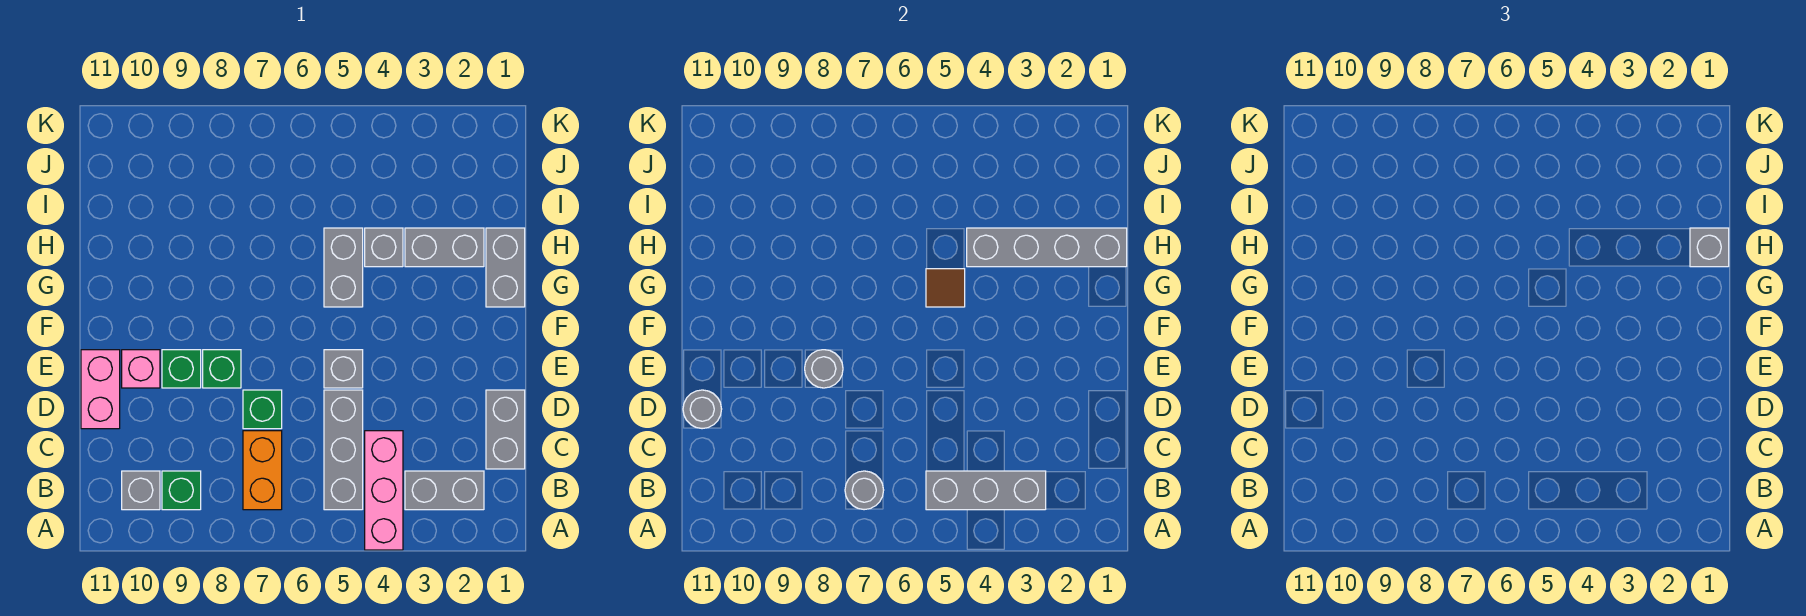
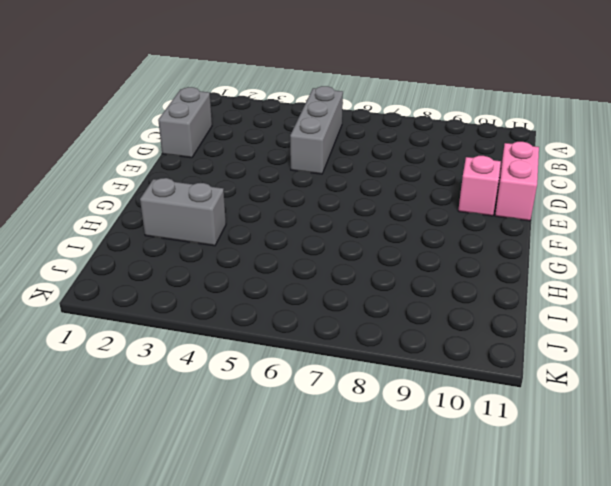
none -> pink 1x3 brick [365,431,403,550]
none -> grey 1x2 brick [405,471,484,510]
none -> orange 1x2 brick [243,431,282,510]

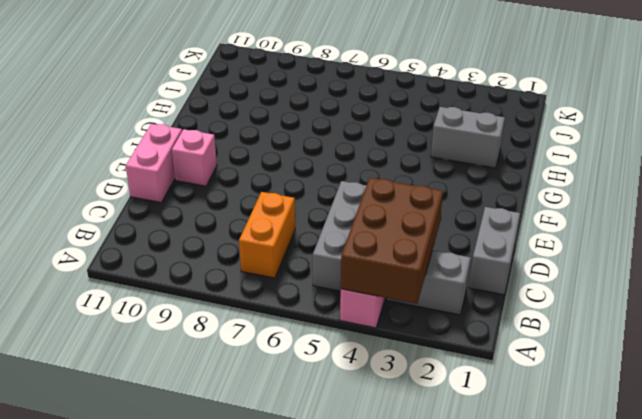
brown 2x3 brick [341,178,443,304] -> grey 1x3 brick [926,471,1046,510]
none -> green 1x1 brick [162,471,201,510]
none -> grey 1x1 brick [122,471,160,510]
none -> green 1x1 brick [243,390,282,429]

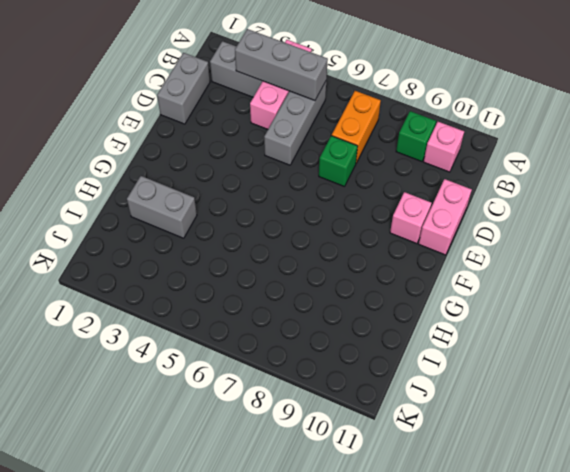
pink 1x1 brick [424,122,464,172] -> grey 1x1 brick [122,471,160,510]
none -> grey 1x1 brick [324,350,363,388]
none -> green 1x1 brick [203,350,241,388]
none -> green 1x1 brick [162,350,201,388]

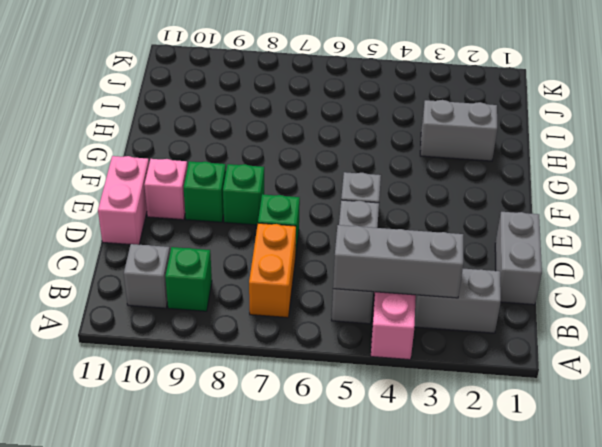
none -> grey 1x2 brick [486,228,525,307]
none -> grey 1x2 brick [324,228,363,307]
none -> grey 1x1 brick [365,228,403,267]

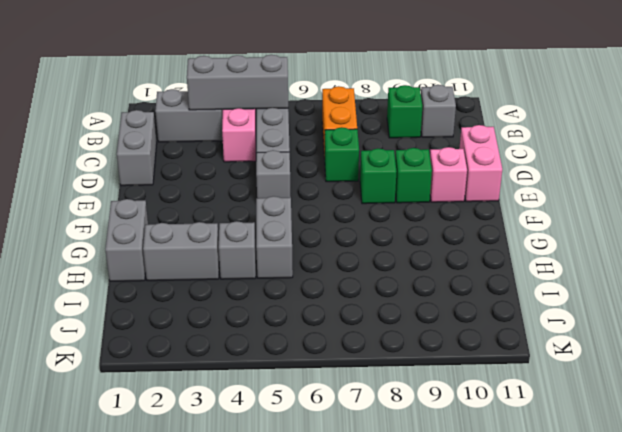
none -> grey 1x1 round brick [845,471,884,510]
none -> grey 1x1 round brick [683,390,722,429]
none -> grey 1x1 round brick [805,350,843,388]

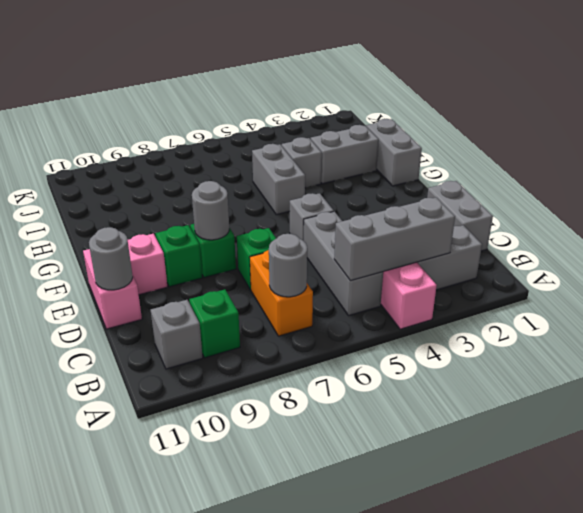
none -> brown 1x1 tile [926,269,965,307]
none -> grey 1x4 brick [967,228,1127,267]
none -> grey 1x1 brick [1690,228,1729,267]

